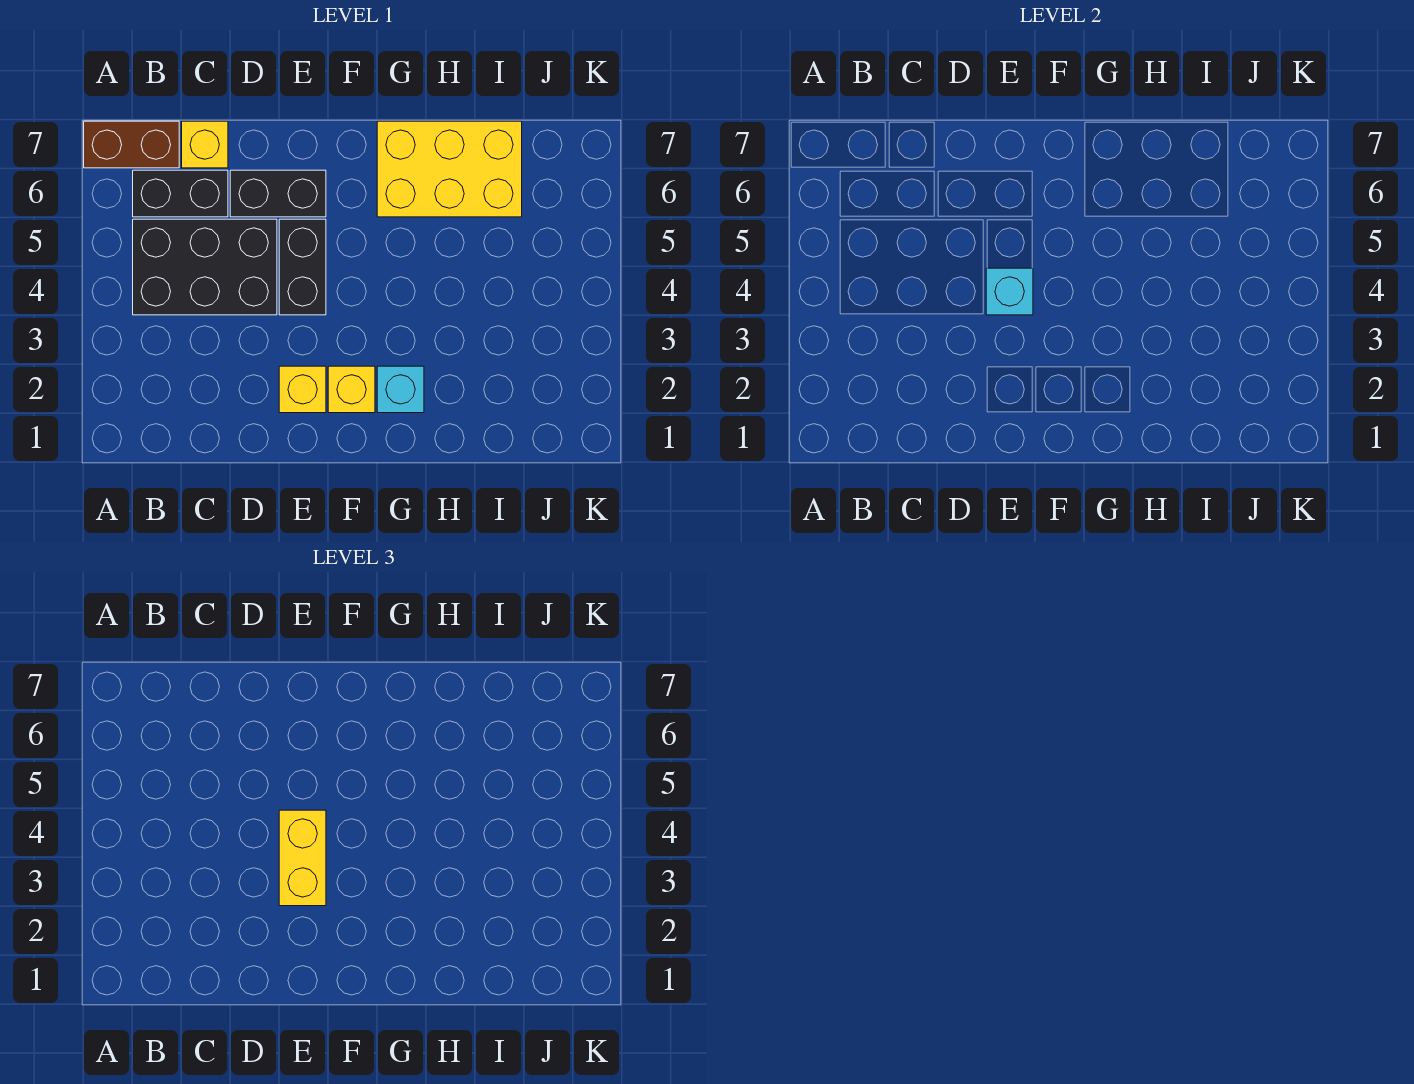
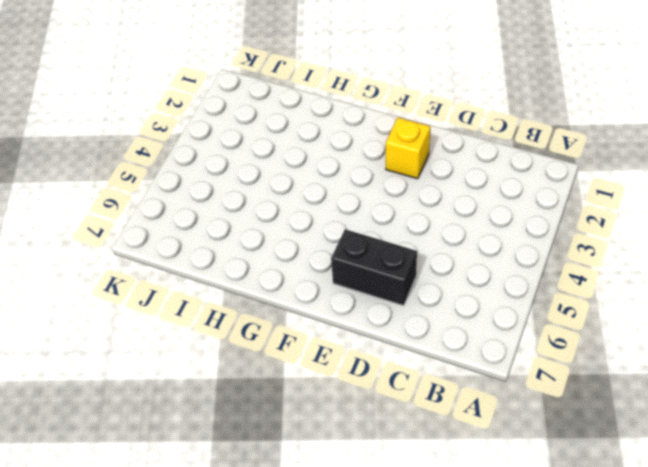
none -> brown 1x2 brick [84,121,179,168]
none -> black 2x3 brick [133,219,277,315]
none -> black 1x2 brick [133,170,228,217]

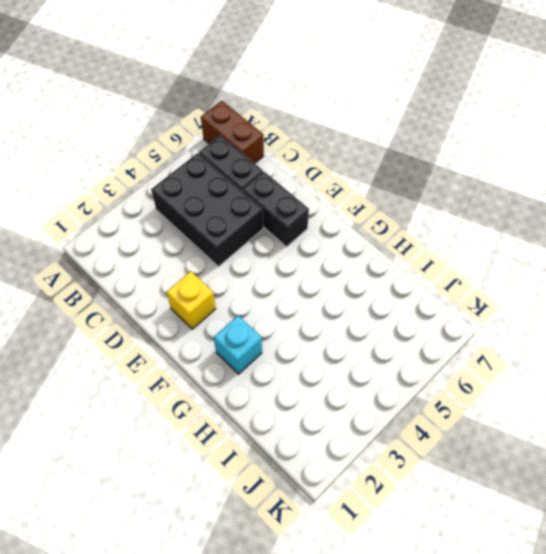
none -> yellow 1x1 brick [182,121,228,168]
none -> black 1x2 brick [279,219,326,315]
none -> yellow 1x1 brick [328,366,375,413]

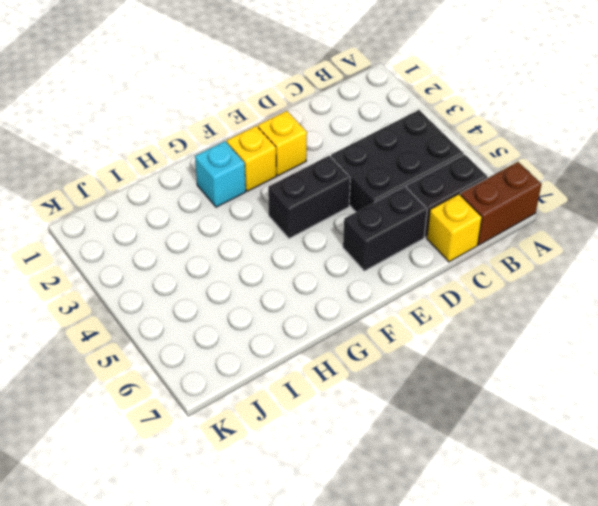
black 1x2 brick [268,156,350,238] -> black 1x2 brick turned to [279,219,326,315]
none -> yellow 2x3 brick [377,121,522,217]
none -> cyan 1x1 brick [986,268,1033,315]
none -> yellow 1x2 brick [279,810,326,906]

